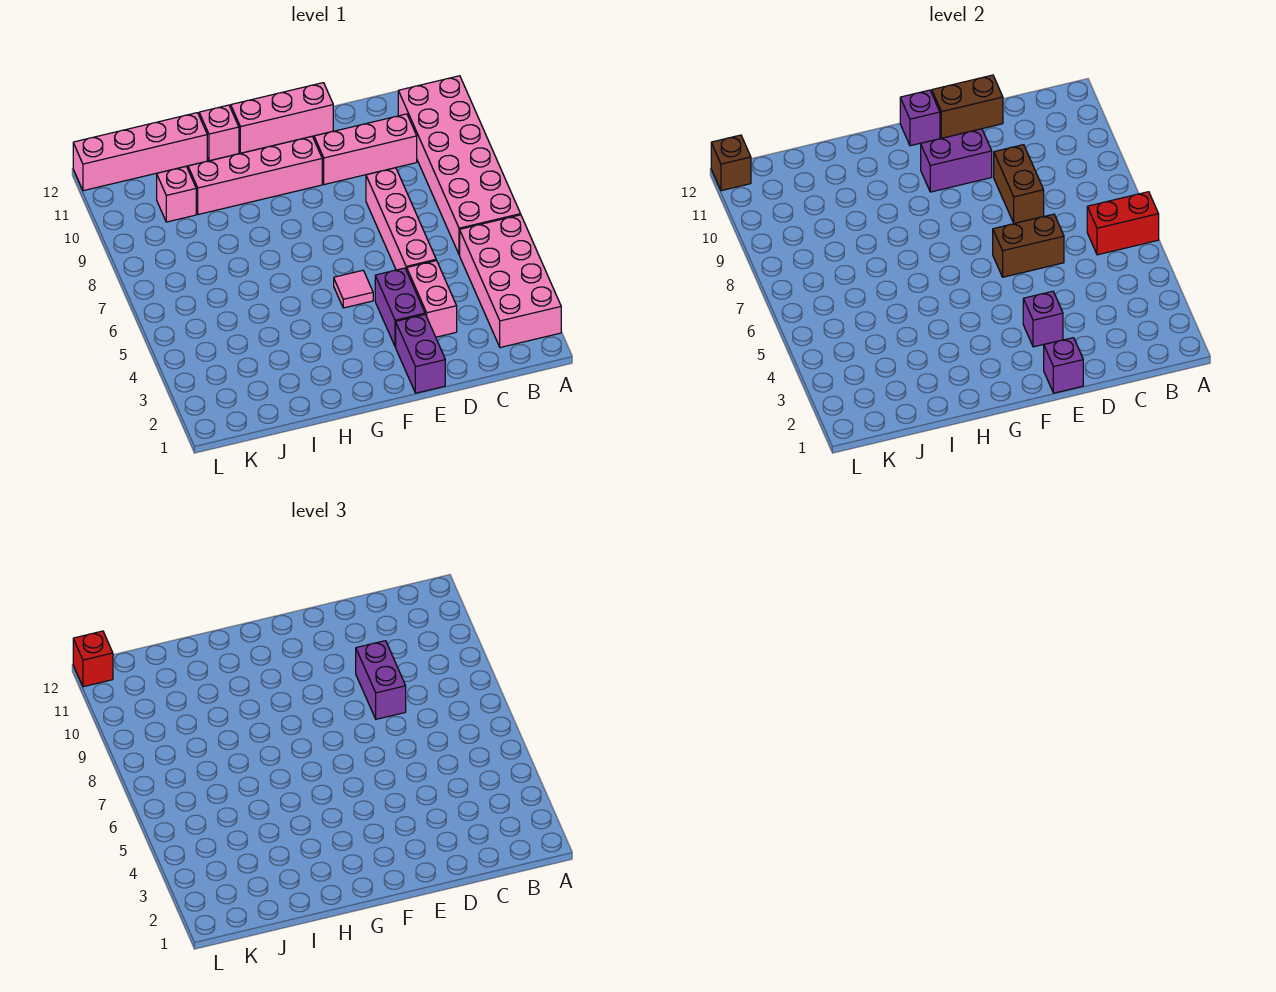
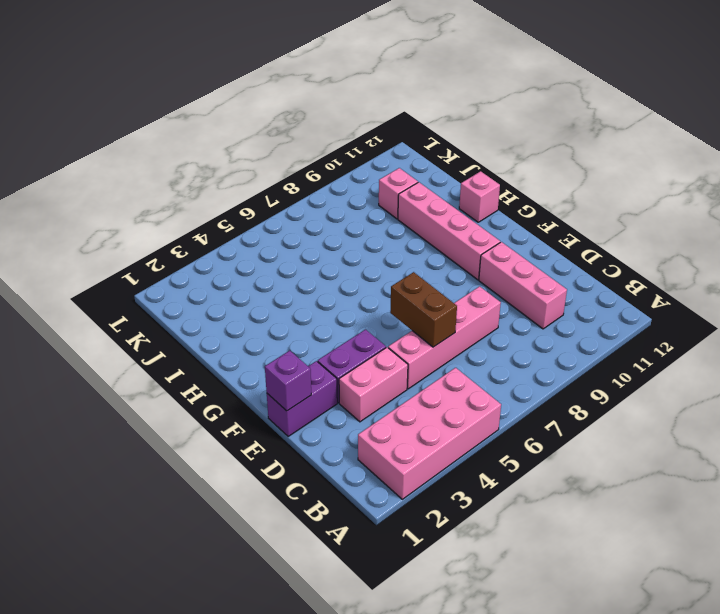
none -> pink 2x6 brick [398,76,521,255]
none -> pink 1x3 brick [231,83,333,153]
none -> pink 1x1 tile [334,270,373,308]

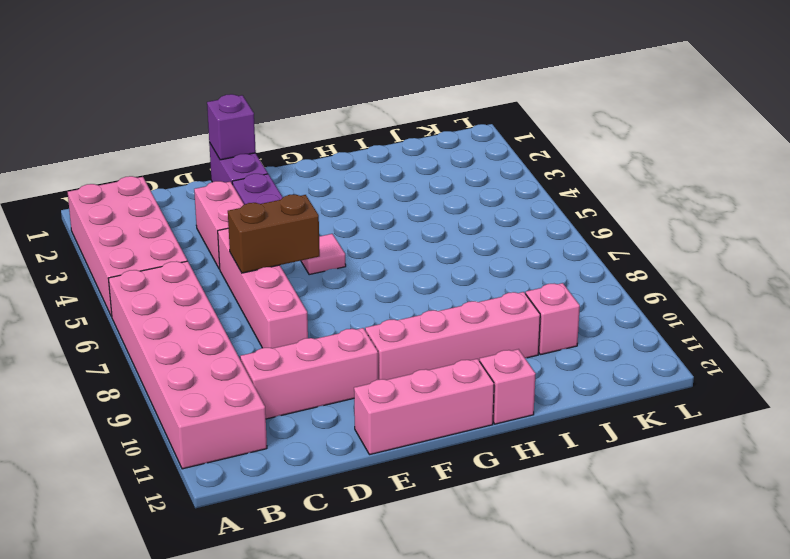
none -> pink 1x4 brick [73,113,207,191]
none -> red 1x2 brick [1087,192,1159,255]
none -> brown 1x2 brick [994,145,1044,223]

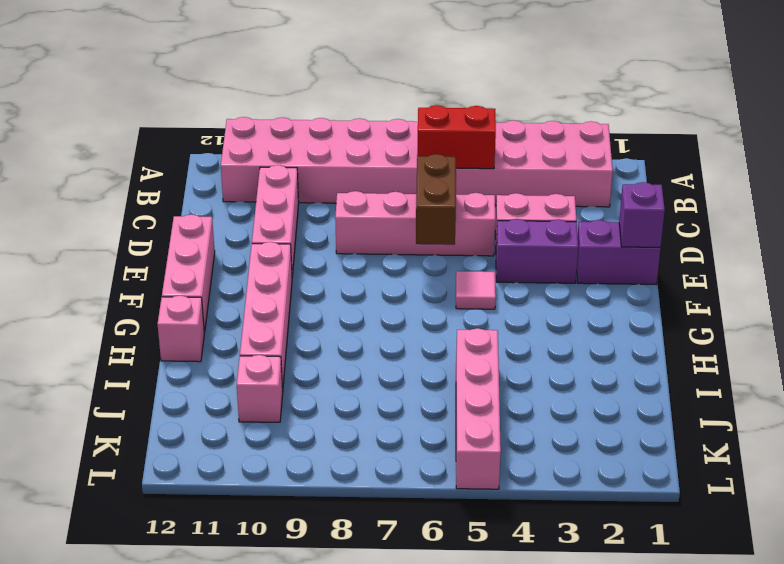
red 1x2 brick [417,105,496,169] -> red 1x2 brick turned to [1087,192,1159,255]
pink 1x4 brick [456,328,501,489] -> pink 1x4 brick moved to [73,113,207,191]
none -> brown 1x2 brick [994,145,1044,223]
none -> brown 1x2 brick [932,75,1003,138]
none -> purple 1x1 brick [1023,291,1063,347]

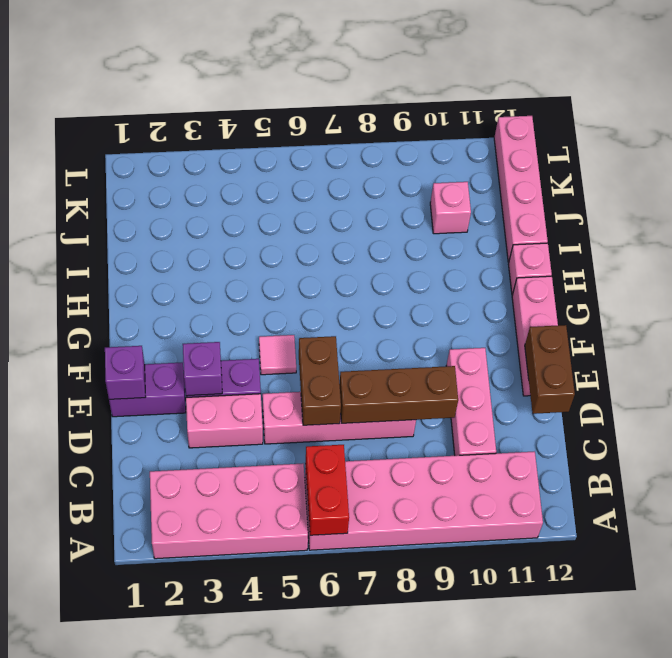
brown 1x3 brick [339,366,458,423] -> brown 1x2 brick [994,145,1044,223]
none -> pink 1x4 brick [188,136,322,215]
none -> purple 1x2 brick [921,129,992,192]
none -> purple 1x1 brick [900,90,940,146]

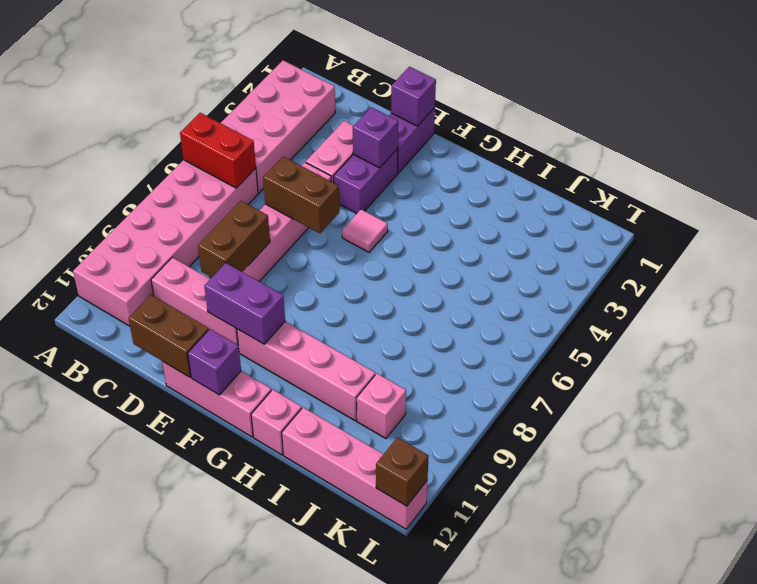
none -> purple 1x2 brick [356,641,406,719]
none -> red 1x1 brick [73,631,113,687]

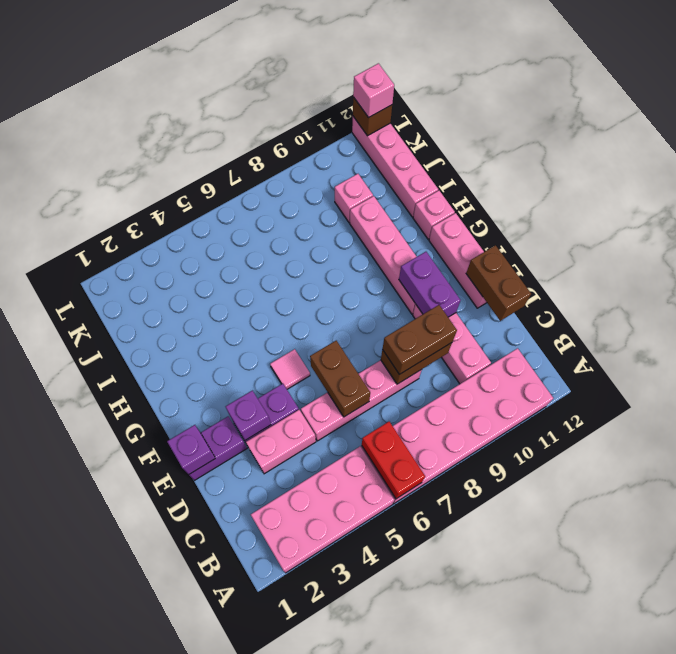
brown 1x2 brick [382,305,457,374] -> purple 1x2 brick [356,641,406,719]
pink 1x1 brick [353,63,394,118] -> red 1x1 brick [73,631,113,687]
none -> purple 1x1 brick [900,90,940,146]

